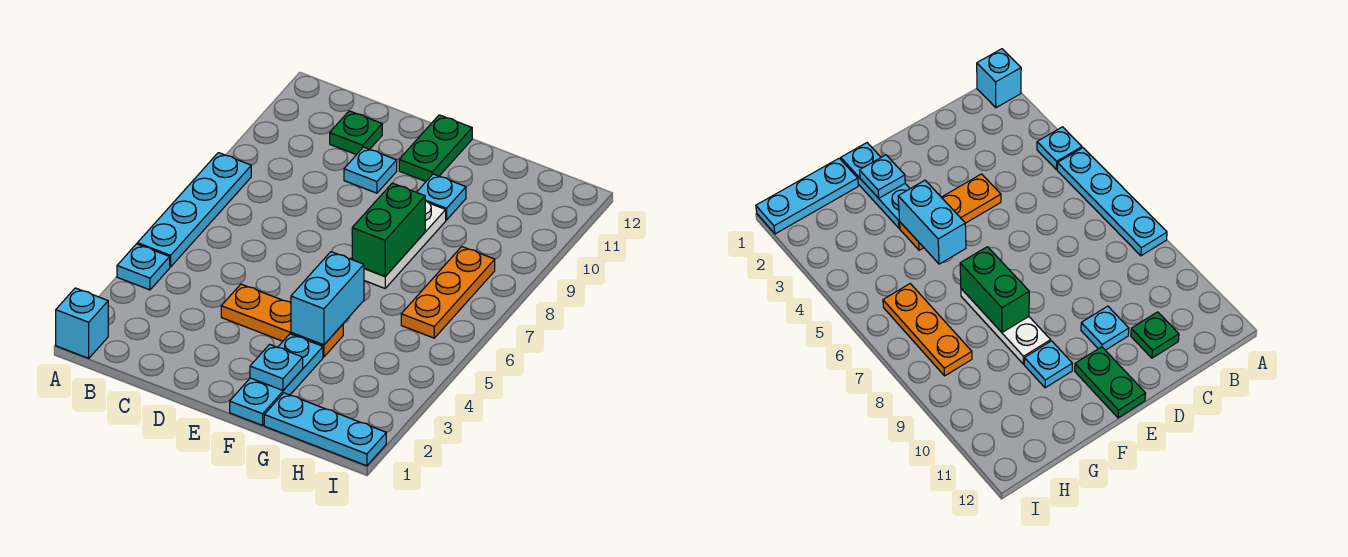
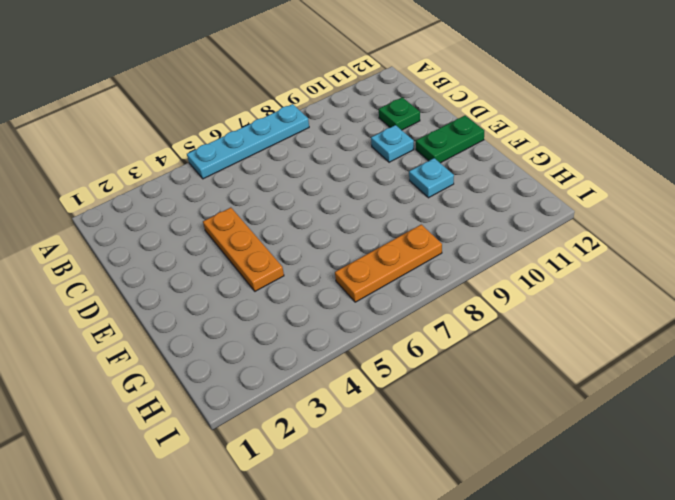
none -> cyan 1x1 brick [56,288,108,358]
none -> cyan 1x1 plate [117,244,170,290]
none -> cyan 1x3 plate [230,334,323,425]

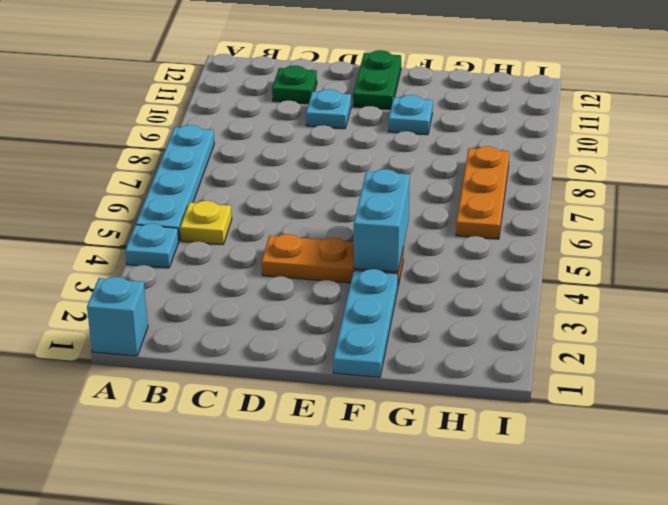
yellow 1x1 plate [180,201,232,245] -> none
none -> white 1x3 plate [364,201,446,288]
none -> cyan 1x3 plate [264,393,386,466]
none -> cyan 1x1 plate [250,344,303,390]

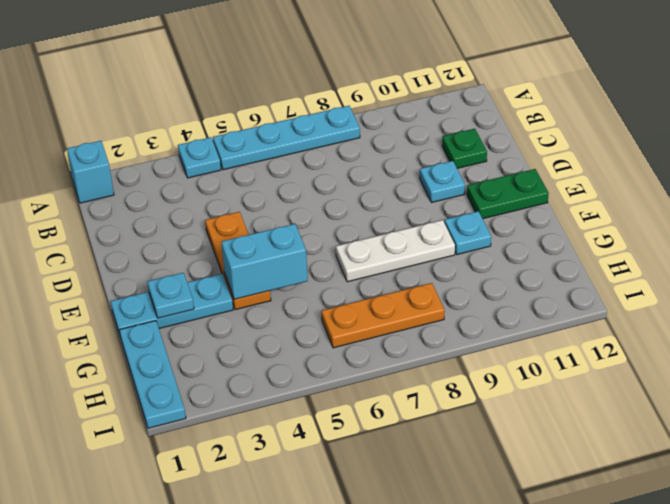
none -> green 1x2 brick [352,183,425,276]

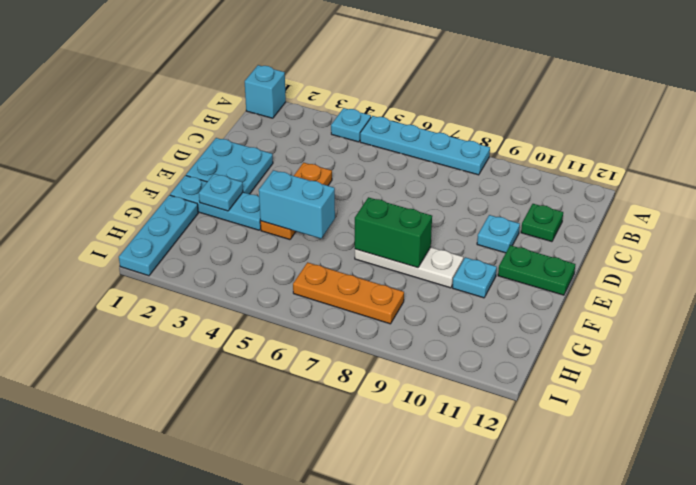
cyan 2x2 plate [186,138,273,194] -> none

